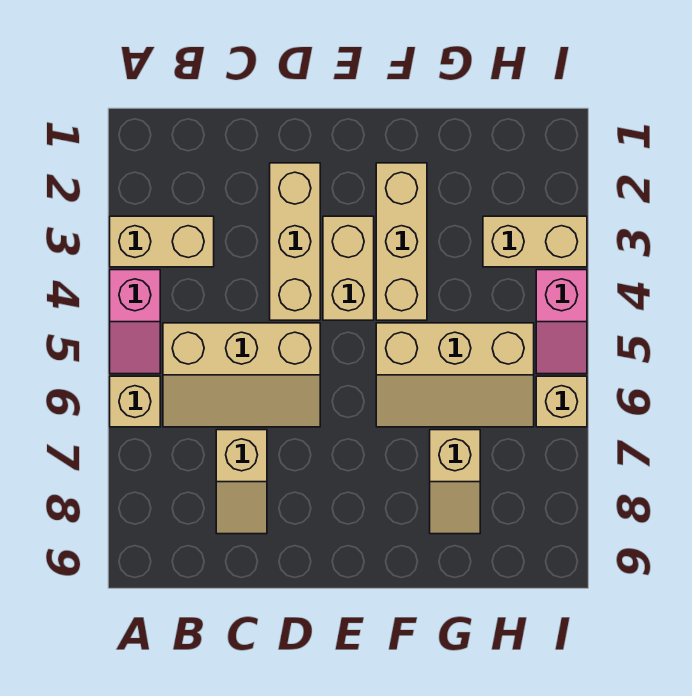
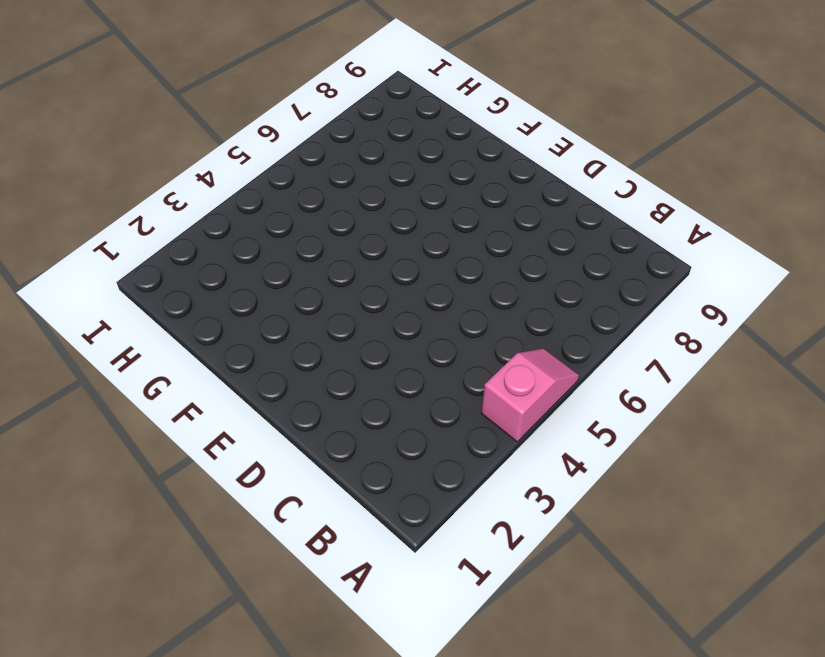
none -> tan 1x2 brick [110,216,214,267]
none -> tan 1x1 brick [110,376,160,427]
none -> tan 2x3 slope [163,323,320,427]

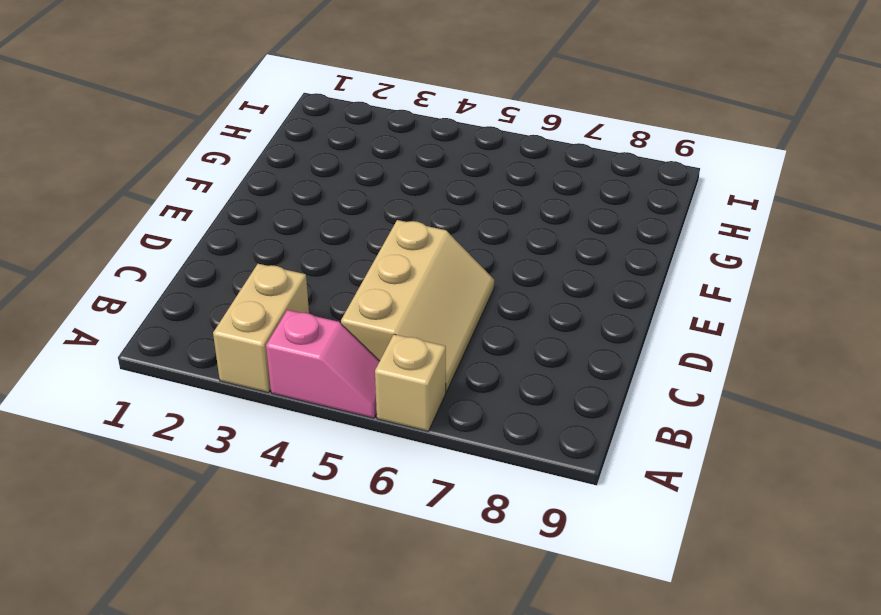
none -> tan 1x2 slope [216,430,267,534]
none -> tan 1x3 brick [270,163,320,320]
none -> tan 1x2 brick [323,216,374,320]

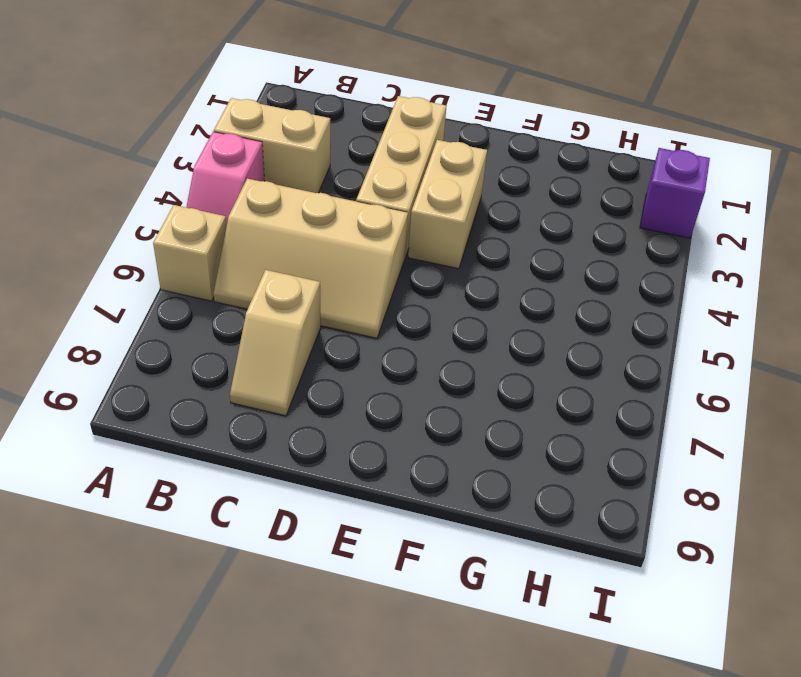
purple 1x1 brick [640,148,710,238] -> none
none -> tan 1x3 brick [376,163,427,320]
none -> tan 2x3 slope [376,323,534,427]
none -> tan 1x2 slope [430,430,480,534]

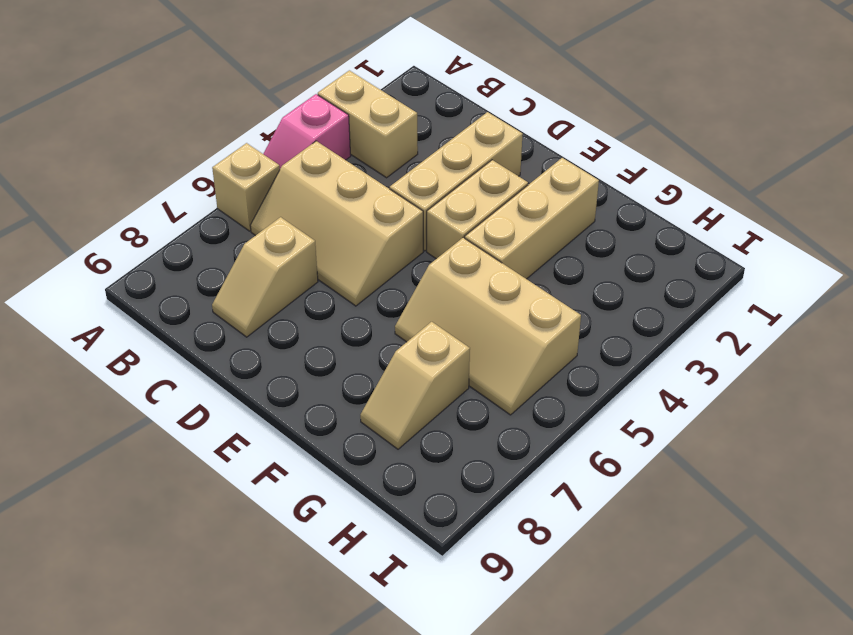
none -> tan 1x2 brick [483,216,587,267]
none -> pink 1x2 slope [536,270,587,374]
none -> tan 1x1 brick [536,376,587,427]

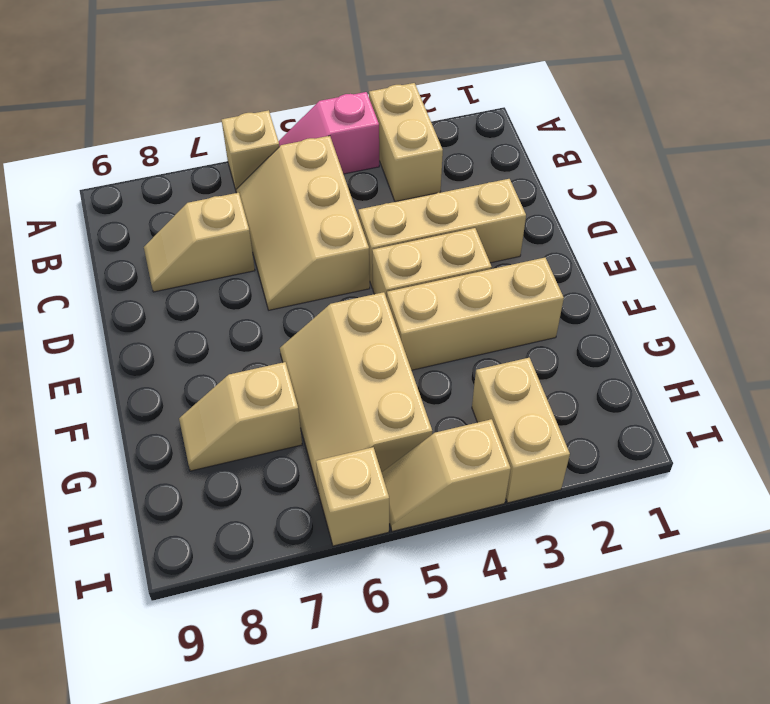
tan 1x2 slope [382,419,511,531] -> pink 1x2 slope [536,270,587,374]

